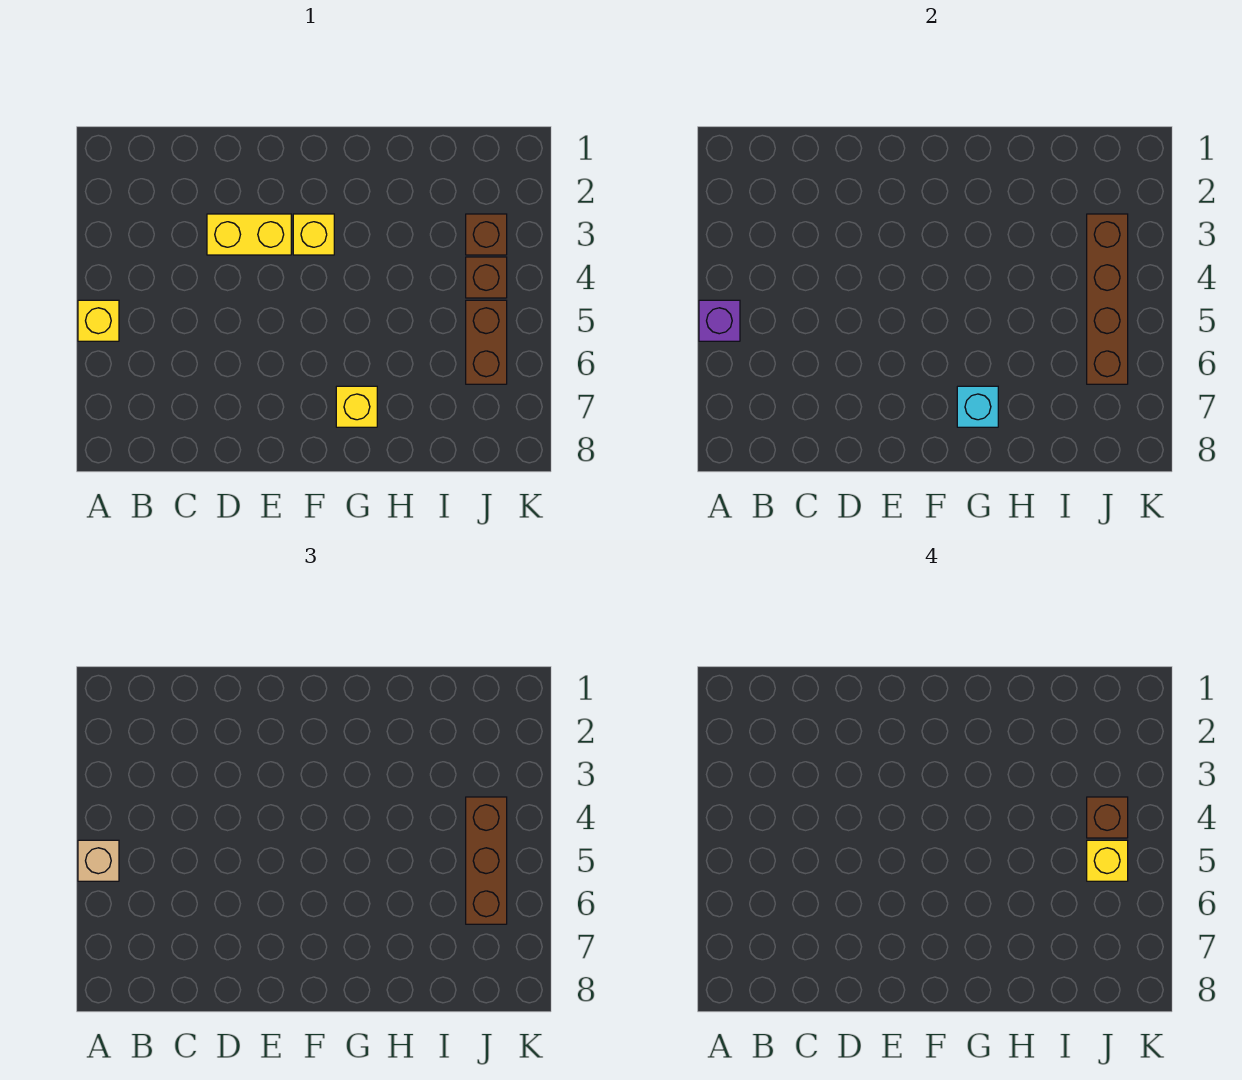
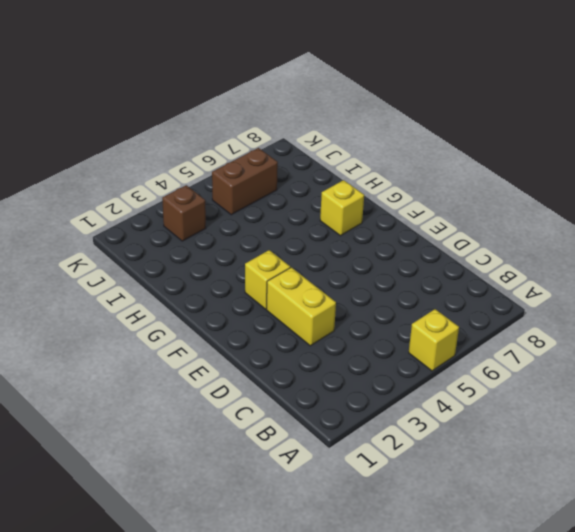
none -> brown 1x1 brick [466,257,507,298]
none -> purple 1x1 brick [699,300,740,341]
none -> cyan 1x1 brick [957,386,998,427]

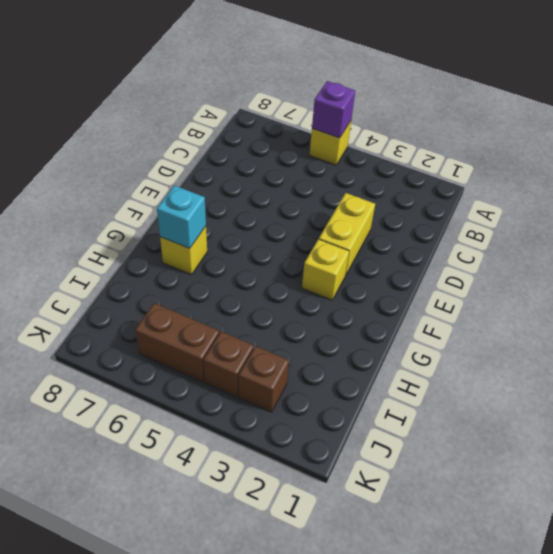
none -> brown 1x4 brick [1087,214,1128,384]
none -> tan 1x1 brick [78,840,119,881]
none -> brown 1x3 brick [466,797,507,924]

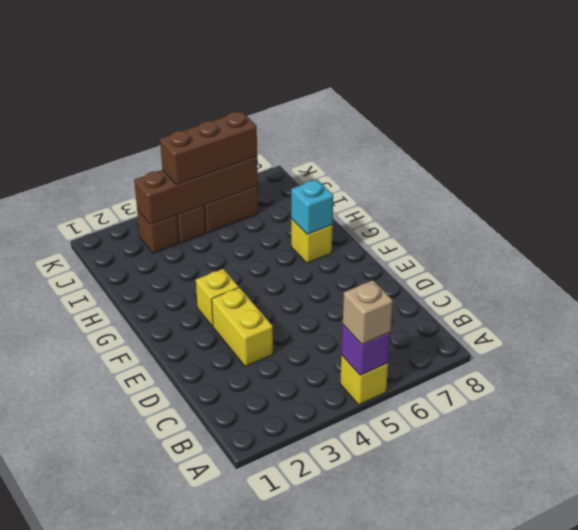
none -> brown 1x1 brick [1087,797,1128,838]
none -> yellow 1x1 brick [1087,840,1128,881]

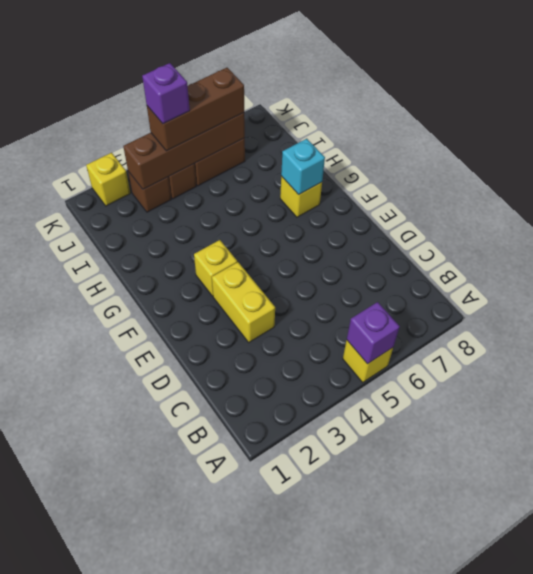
purple 1x1 brick [142,63,190,124] -> brown 1x1 brick [1087,797,1128,838]
yellow 1x1 brick [86,153,130,206] -> yellow 1x1 brick moved to [1087,840,1128,881]
none -> tan 1x1 brick [78,840,119,881]

